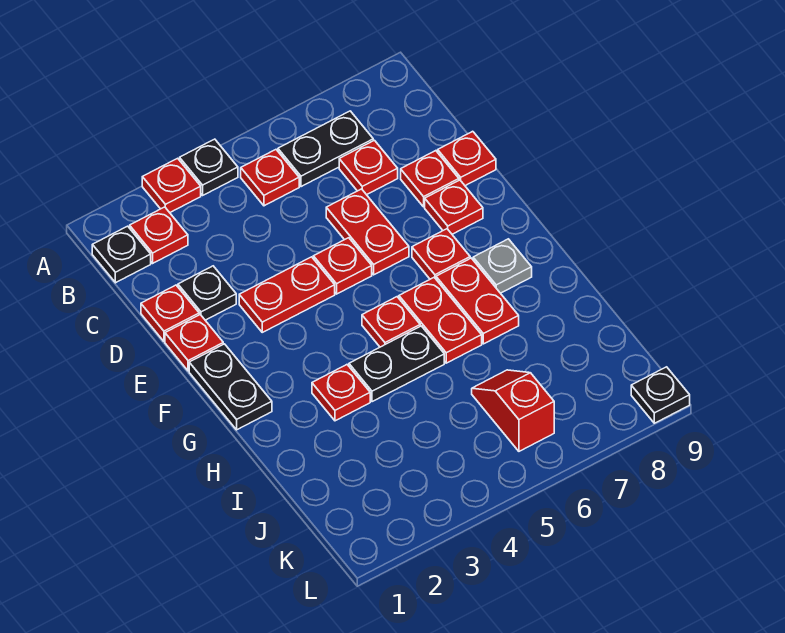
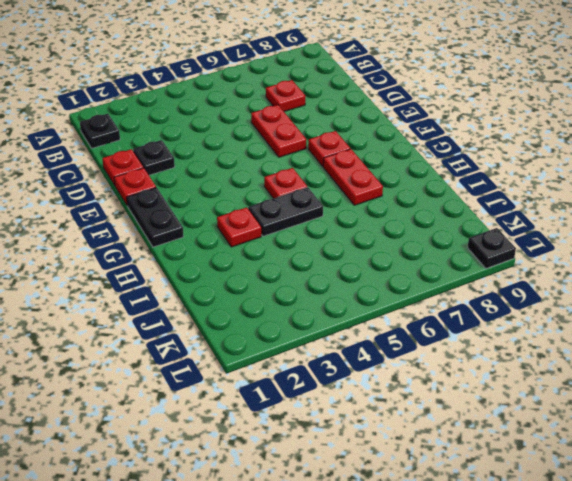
none -> red 1x1 plate [142,158,201,213]
none -> black 1x1 plate [180,139,238,195]
none -> red 1x1 plate [130,207,188,263]

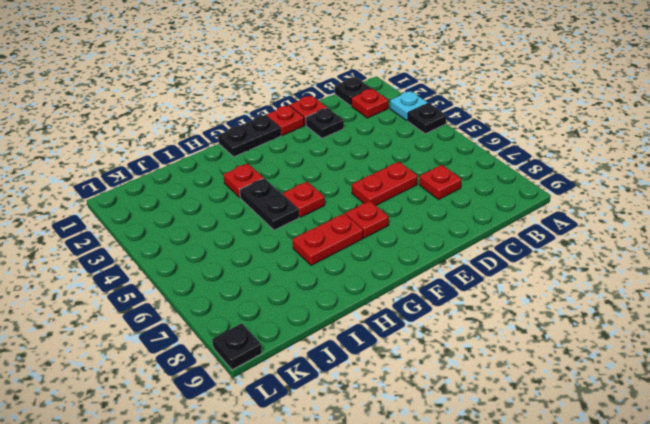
cyan 1x1 plate [390,91,428,121] -> red 1x1 plate [142,158,201,213]
none -> red 1x1 plate [241,150,299,206]
none -> black 1x2 plate [278,111,373,187]
none -> red 1x1 plate [401,151,459,207]

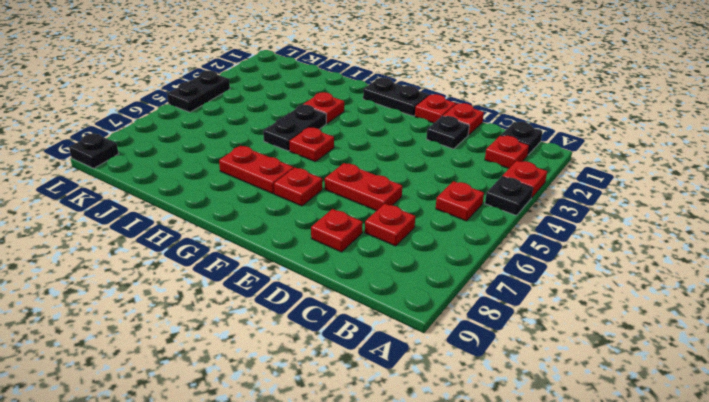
black 1x2 plate [167,71,230,112] -> black 1x2 plate moved to [278,111,373,187]
none -> red 1x1 plate [438,131,496,186]
none -> red 1x2 plate [239,257,335,332]
none -> red 1x1 plate [313,238,372,294]

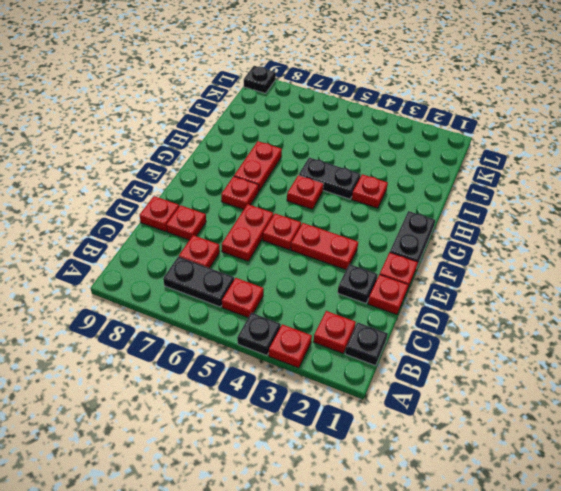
none -> red 1x1 plate [425,180,483,234]
none -> red 1x2 plate [399,278,482,363]
none -> grey 1x1 plate [473,239,532,293]

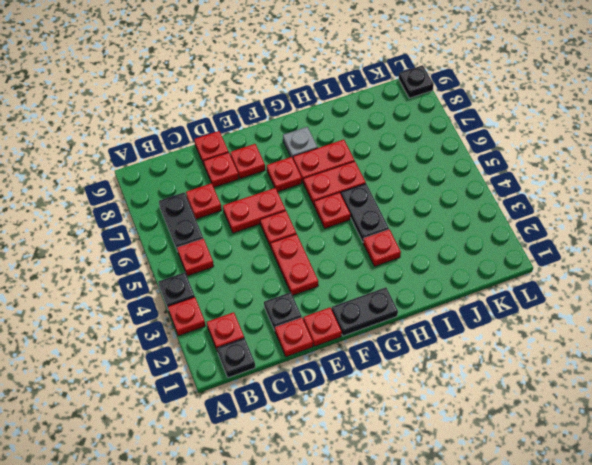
none -> red 1x2 slope [472,370,554,451]

